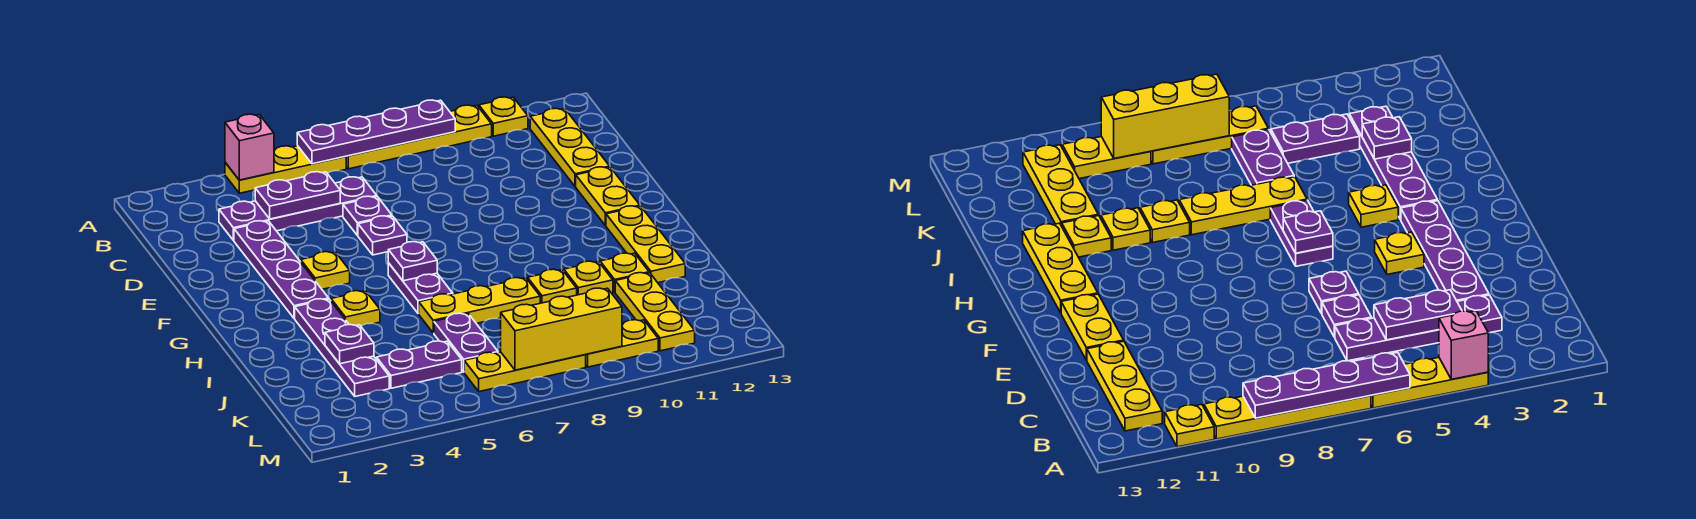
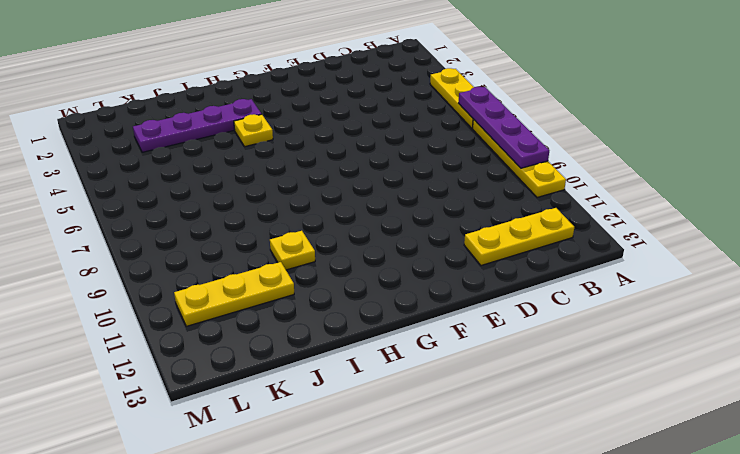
none -> yellow 1x1 plate [479,97,528,136]
none -> purple 1x4 plate [219,177,377,241]
none -> purple 1x4 plate [234,221,329,319]

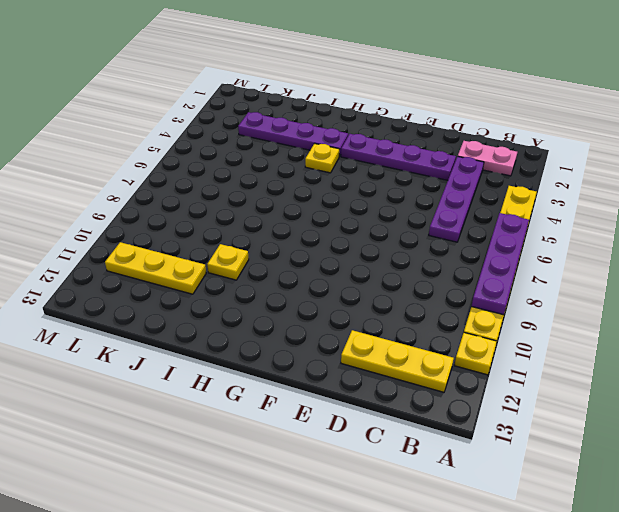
pink 1x2 plate [458,141,517,176] -> none
none -> purple 1x1 plate [343,196,392,236]
none -> purple 1x1 plate [358,216,407,255]
none -> yellow 1x2 plate [576,167,640,226]

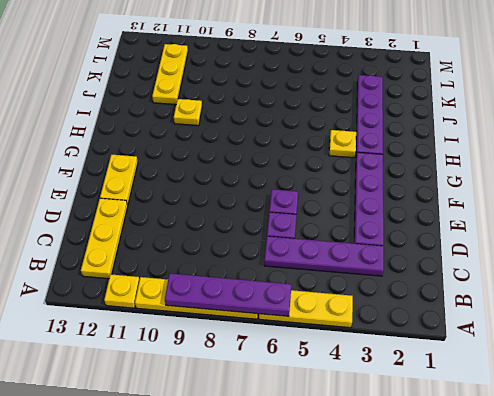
none -> yellow 1x1 plate [301,252,350,289]
none -> purple 1x2 plate [388,263,453,314]
none -> yellow 1x3 plate [606,206,685,283]

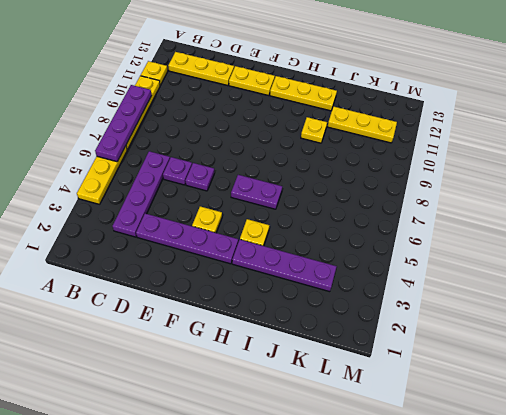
none -> yellow 1x3 plate [419,278,540,333]
none -> yellow 1x1 plate [528,269,577,303]
none -> yellow 1x1 plate [600,253,649,292]

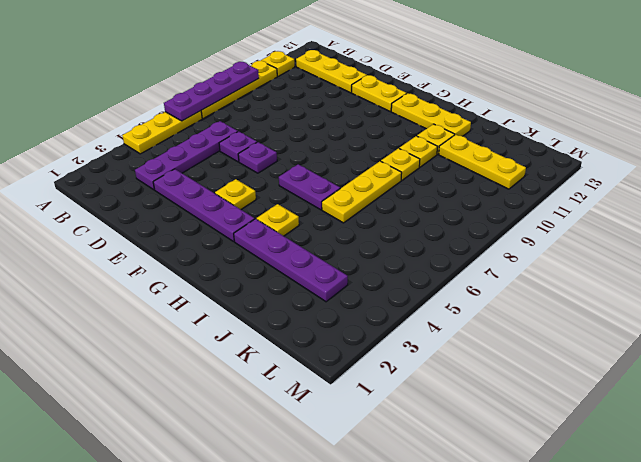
none -> purple 1x2 plate [434,313,498,372]
none -> purple 1x2 plate [376,341,462,388]
none -> yellow 1x3 plate [464,352,586,392]

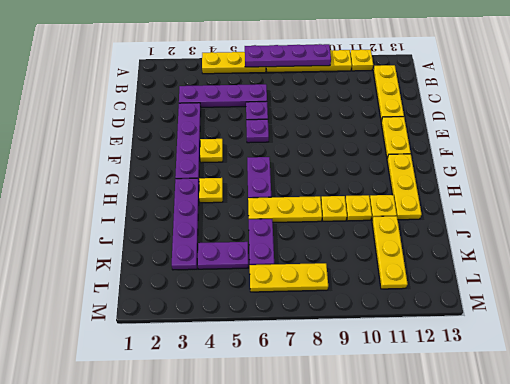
none -> yellow 1x2 plate [586,320,658,367]
none -> pink 1x1 brick [225,114,274,180]
none -> purple 1x2 plate [255,172,340,219]

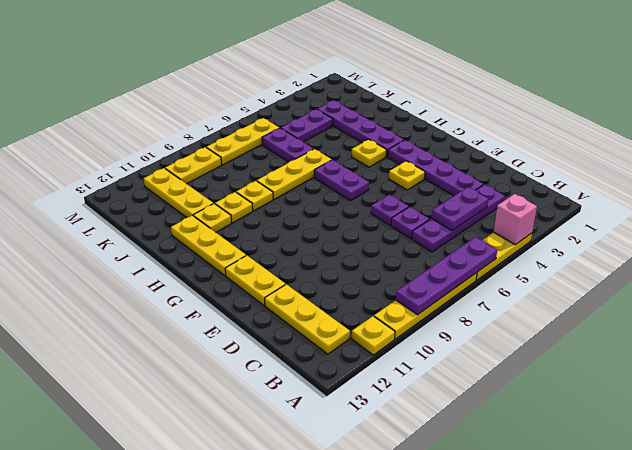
none -> purple 1x1 plate [388,242,437,281]
none -> purple 1x1 plate [325,325,374,364]
none -> yellow 1x3 brick [501,288,622,370]

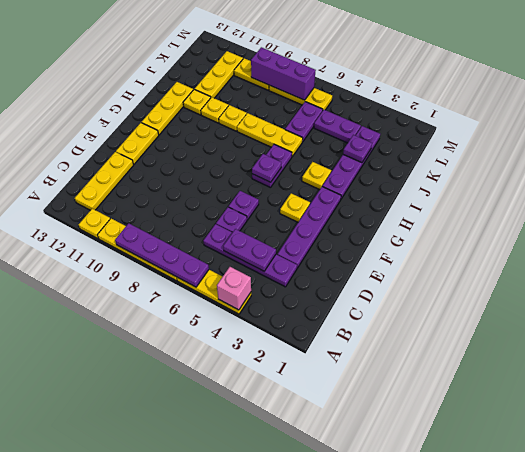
purple 1x3 brick [251,47,316,100] -> yellow 1x3 brick [501,288,622,370]

